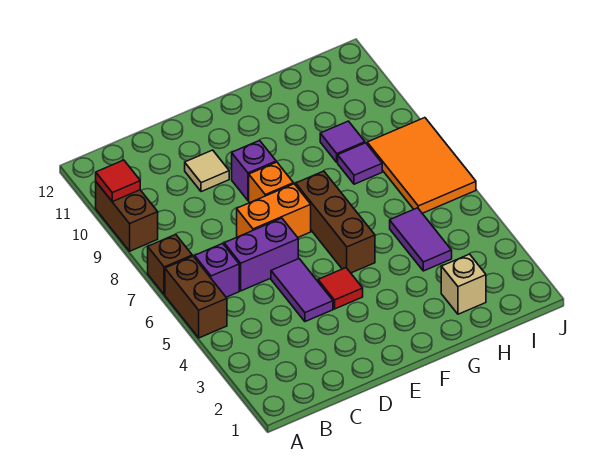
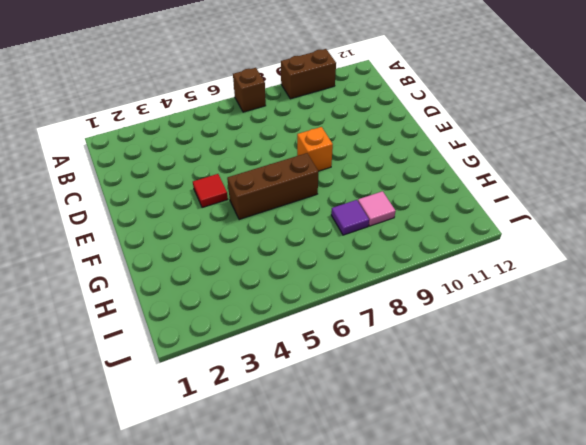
pink 1x1 tile [358,191,396,226] -> purple 1x1 tile [320,121,365,163]
none -> brown 1x2 brick [165,256,227,338]
none -> purple 1x1 brick [195,244,239,297]
none -> purple 1x2 brick [224,218,298,291]

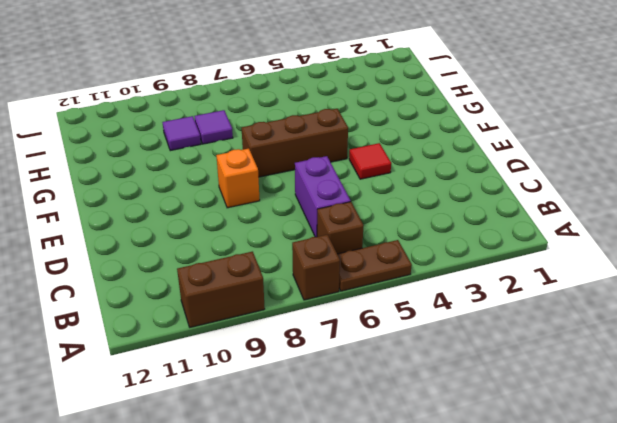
brown 1x2 plate [337,240,412,291] -> brown 1x2 brick [165,256,227,338]
brown 1x1 brick [317,202,364,254] -> purple 1x1 brick [195,244,239,297]
none -> purple 1x2 tile [271,259,333,322]
none -> orange 1x2 brick [237,184,311,237]
none -> tan 1x1 tile [185,150,229,192]

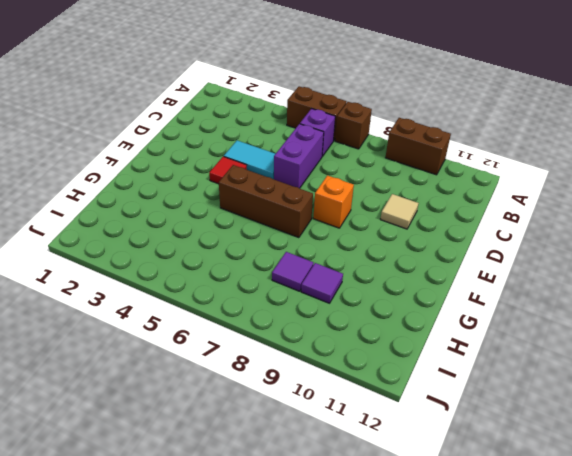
cyan 1x2 tile [224,140,275,179] -> purple 1x2 tile [271,259,333,322]
none -> orange 1x2 brick [237,184,311,237]
none -> purple 1x1 brick [232,140,276,201]
none -> tan 1x1 brick [441,254,486,314]

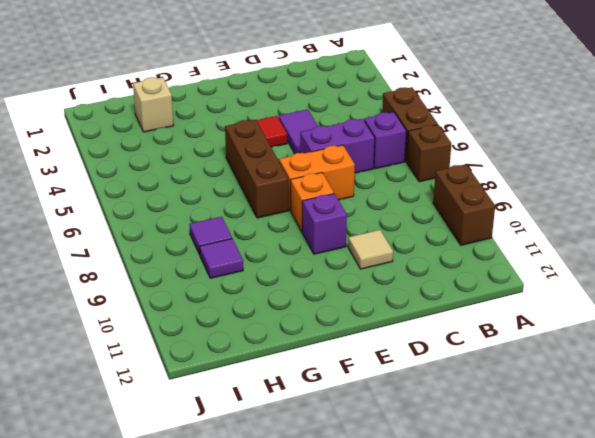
none -> purple 1x2 tile [390,208,452,271]
none -> orange 2x3 tile [367,118,476,213]
none -> red 1x1 tile [96,160,140,202]

